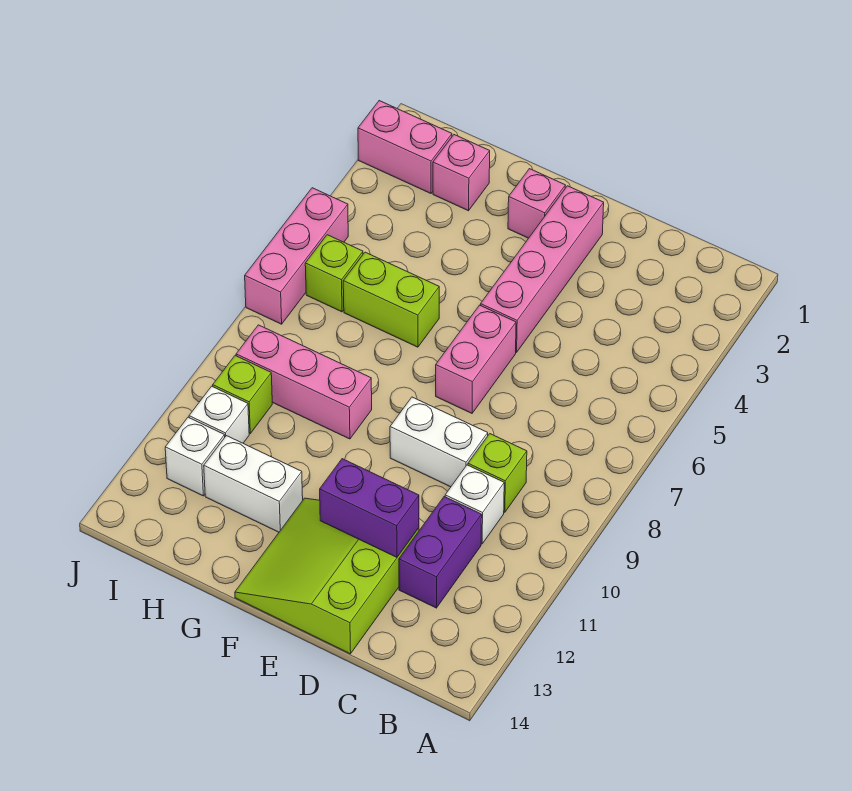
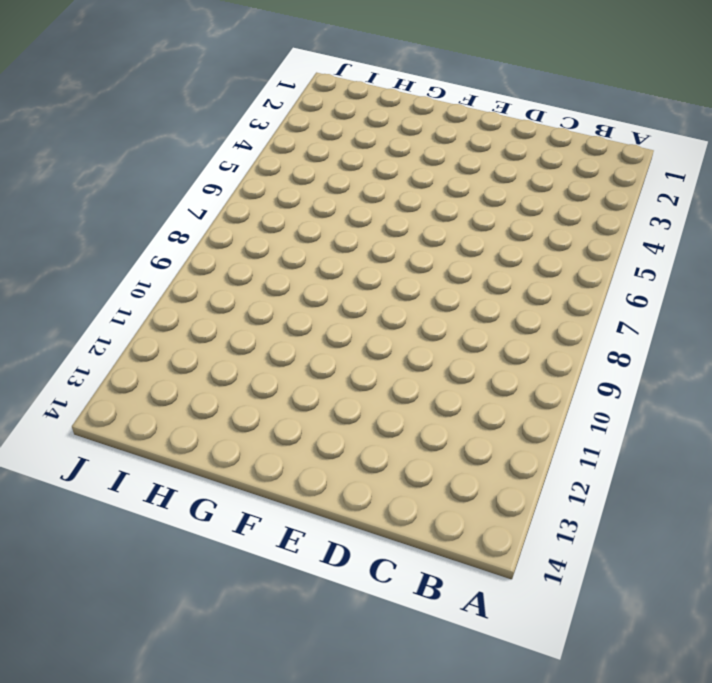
none -> lime 1x1 brick [468,434,527,512]
none -> white 1x1 brick [445,465,504,544]
none -> purple 1x2 brick [399,497,482,608]

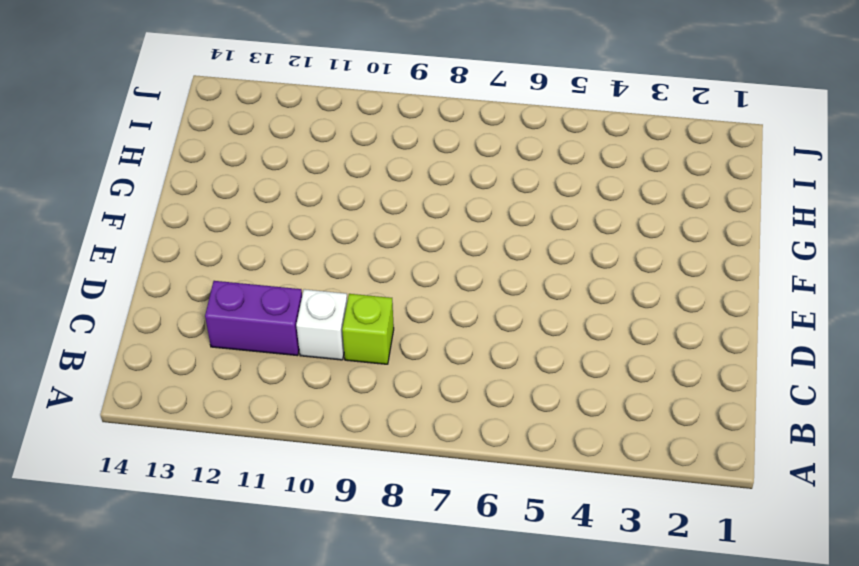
none -> white 1x2 brick [390,397,488,487]
none -> lime 3x3 slope [235,498,419,654]
none -> pink 1x4 brick [481,186,604,352]

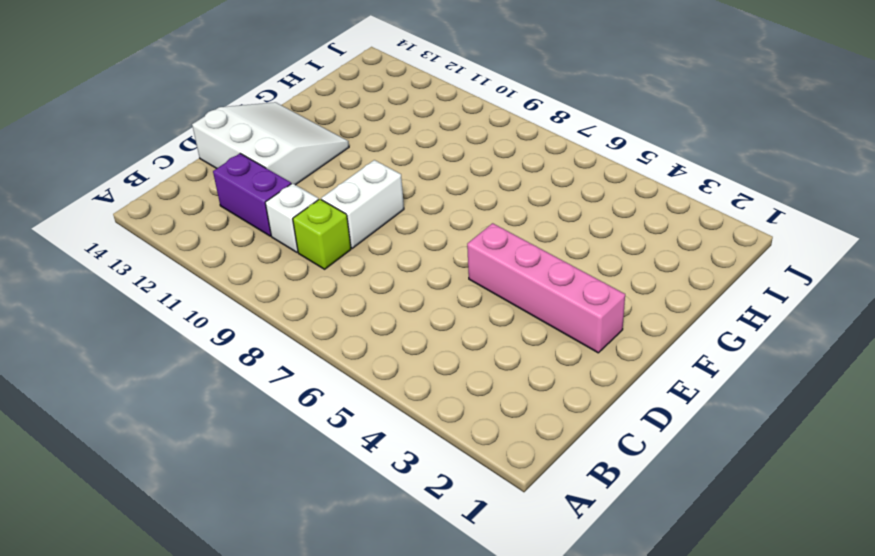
white 3x3 slope [192,102,349,185] -> lime 3x3 slope [235,498,419,654]
none -> pink 1x2 brick [436,305,516,413]
none -> pink 1x1 brick [508,169,566,238]
none -> lime 1x2 brick [343,252,439,347]

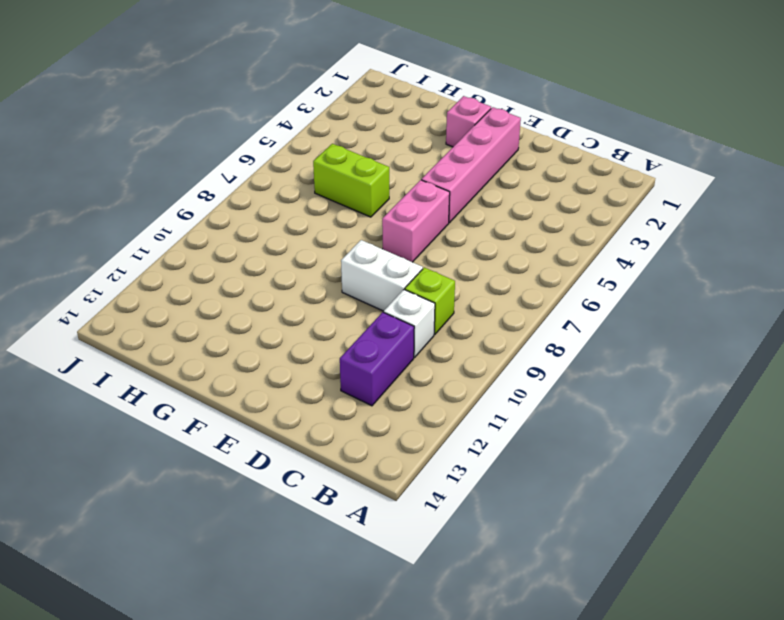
none -> lime 3x3 slope [235,498,419,654]
none -> pink 1x3 brick [236,325,372,439]
none -> white 1x2 brick [204,436,303,532]

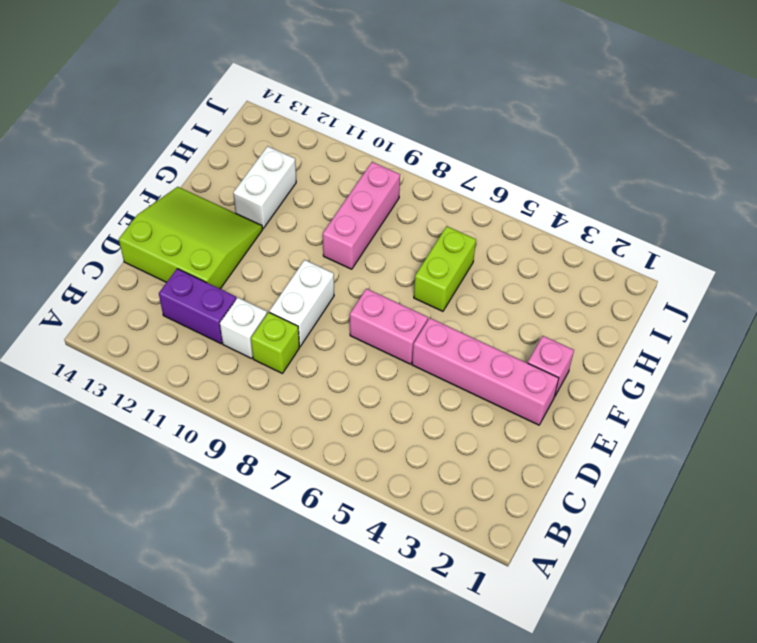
none -> pink 1x1 brick [433,135,490,211]
none -> pink 1x2 brick [358,101,452,193]
none -> lime 1x1 brick [305,235,363,312]

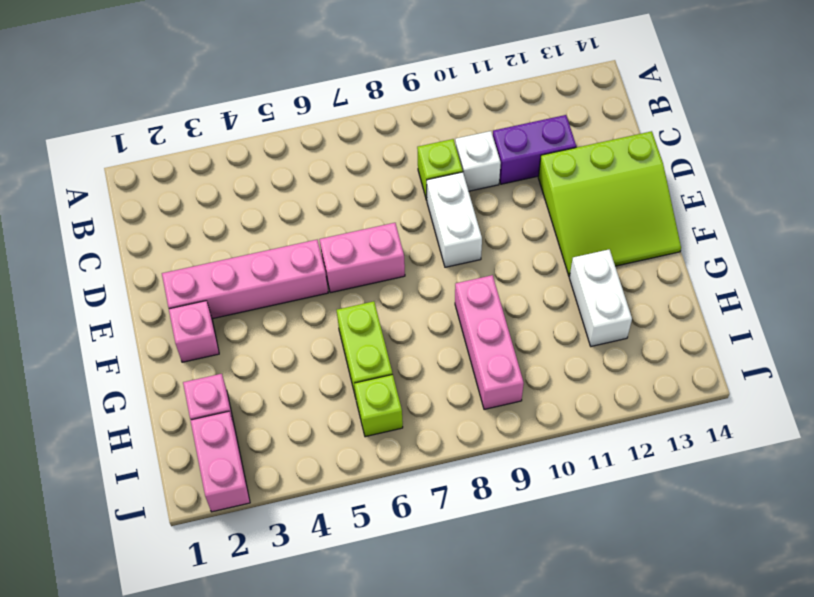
none -> lime 1x1 brick [213,356,272,433]
none -> white 1x1 brick [189,386,249,443]
none -> white 1x1 brick [165,417,225,496]

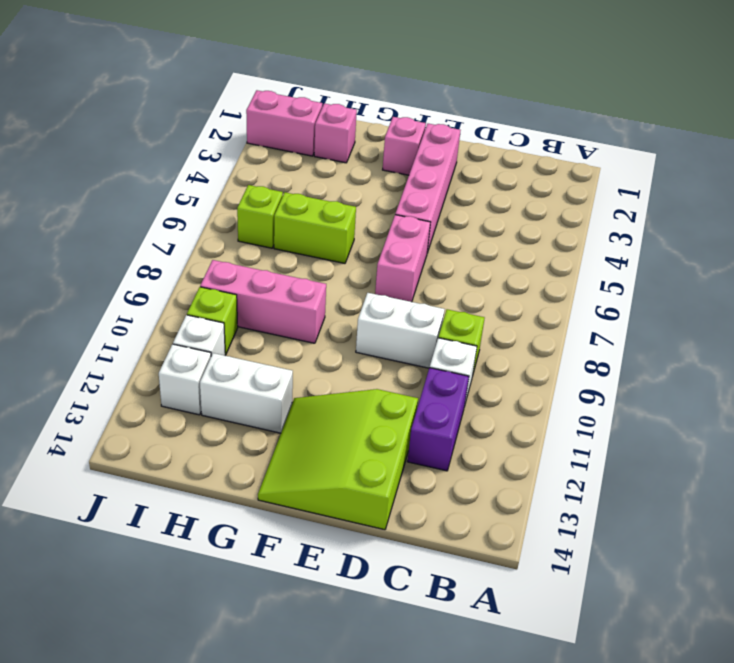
none -> pink 1x3 brick [245,188,348,324]
none -> purple 1x2 brick [320,459,419,557]

